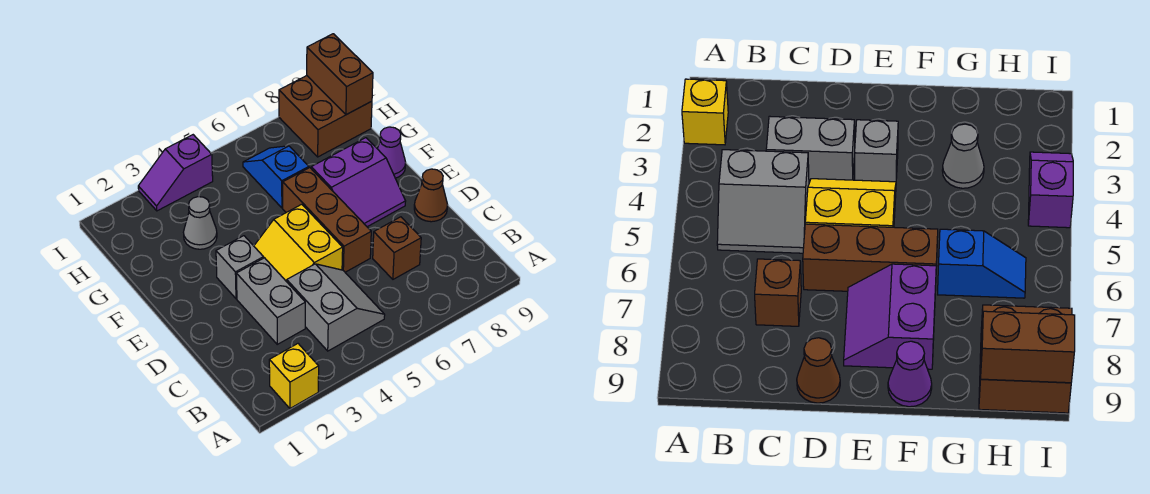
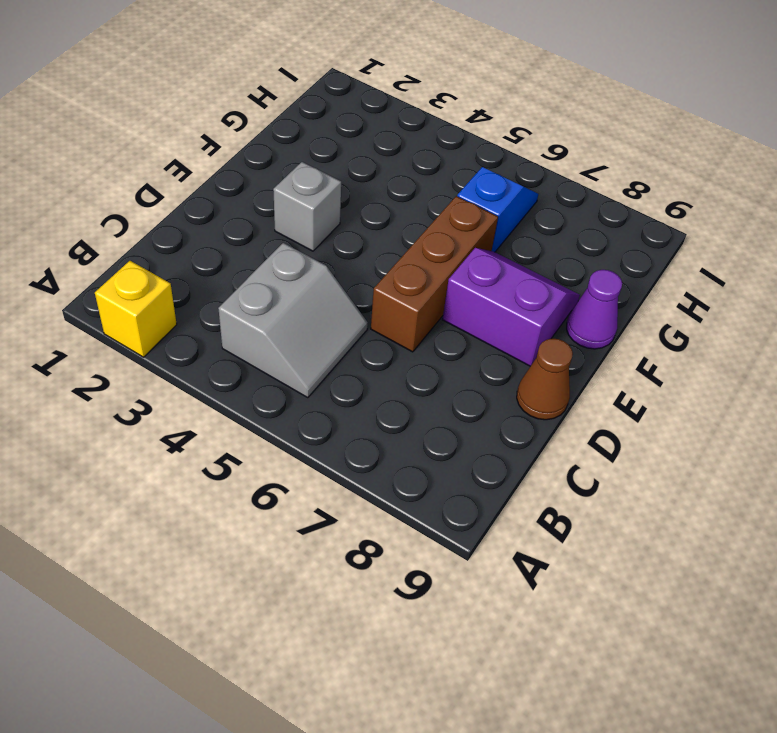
purple 2x2 slope [442,248,580,366] -> purple 2x2 slope turned to [311,138,406,227]
none -> grey 1x2 brick [236,258,305,344]
none -> brown 1x1 brick [373,217,421,279]
none -> yellow 2x2 slope [254,204,343,282]

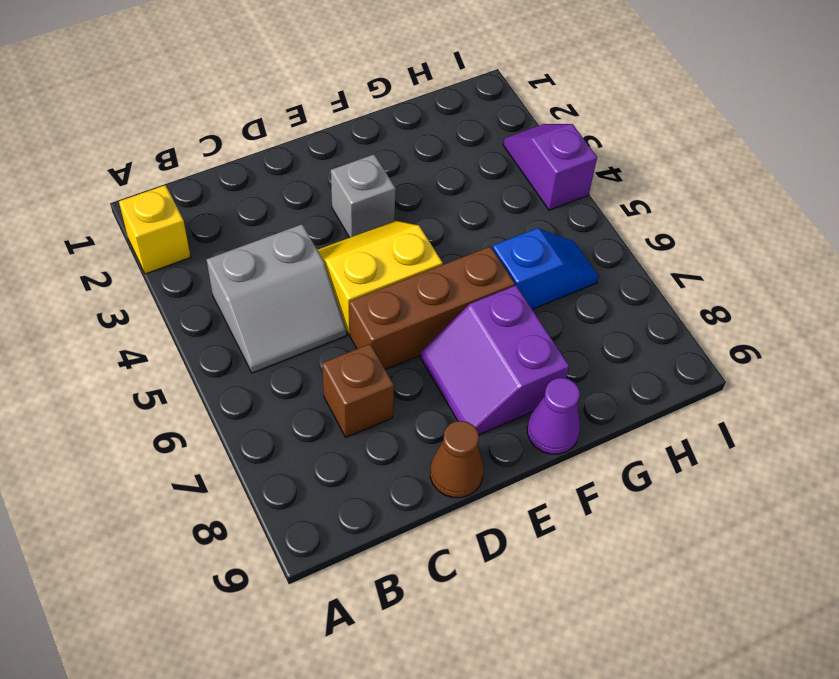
none -> grey 1x2 brick [236,258,305,344]
none -> grey 1x1 cone [184,197,217,249]
none -> brown 2x2 brick [279,76,372,157]

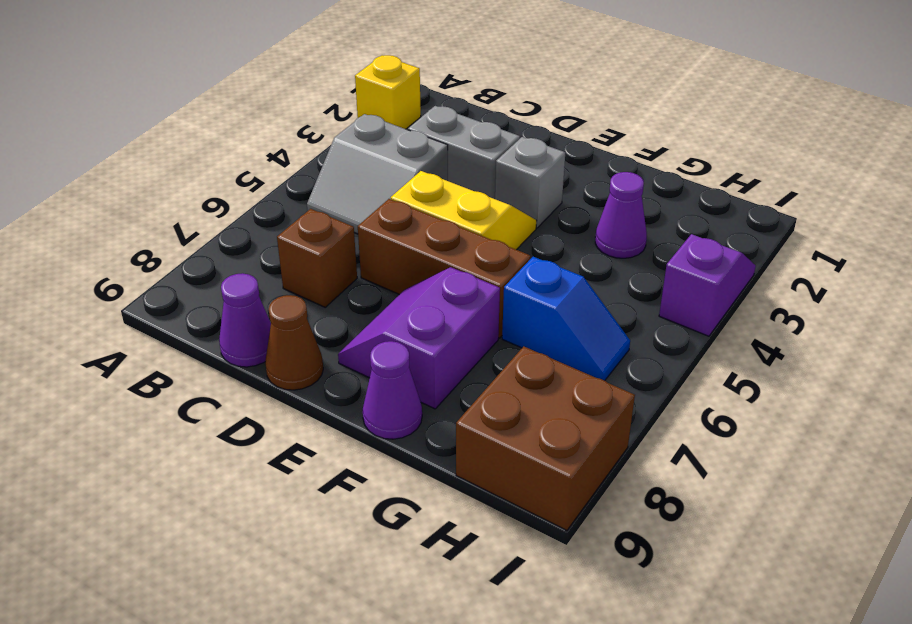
purple 1x1 cone [219,273,271,367] -> none
purple 1x1 cone [595,172,647,258] -> grey 1x1 cone [184,197,217,249]
none -> brown 1x2 brick [307,34,373,115]

